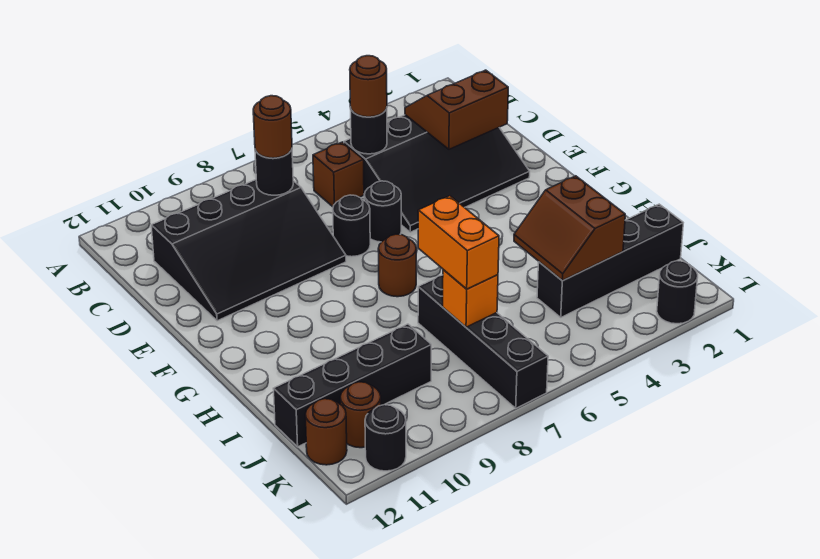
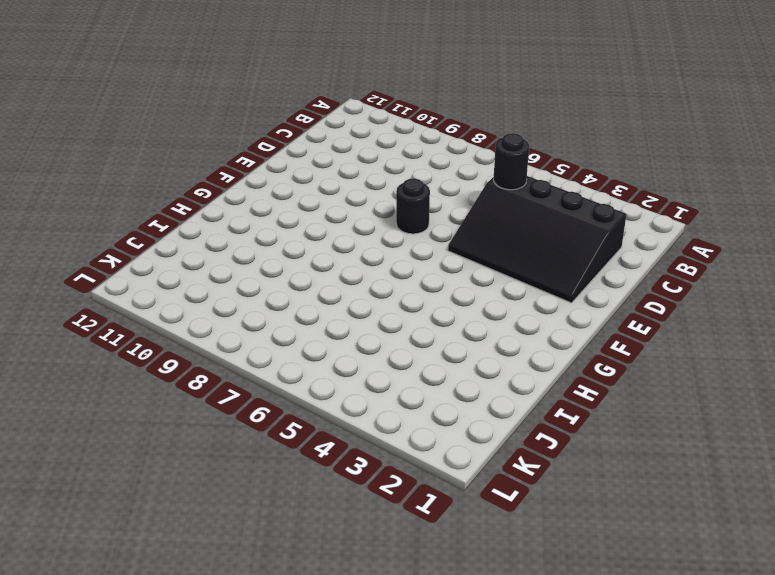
none -> brown 1x1 brick [313,142,364,207]
none -> black 3x4 slope [151,180,346,321]
none -> black 1x1 round brick [364,181,401,242]

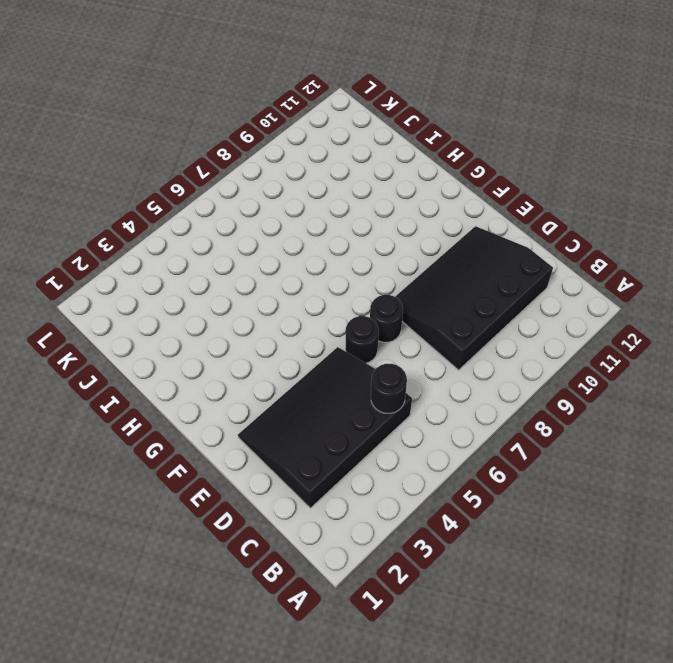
none -> brown 1x1 brick [313,142,364,207]
none -> brown 1x1 round brick [378,234,416,297]
none -> black 1x4 brick [418,275,548,408]

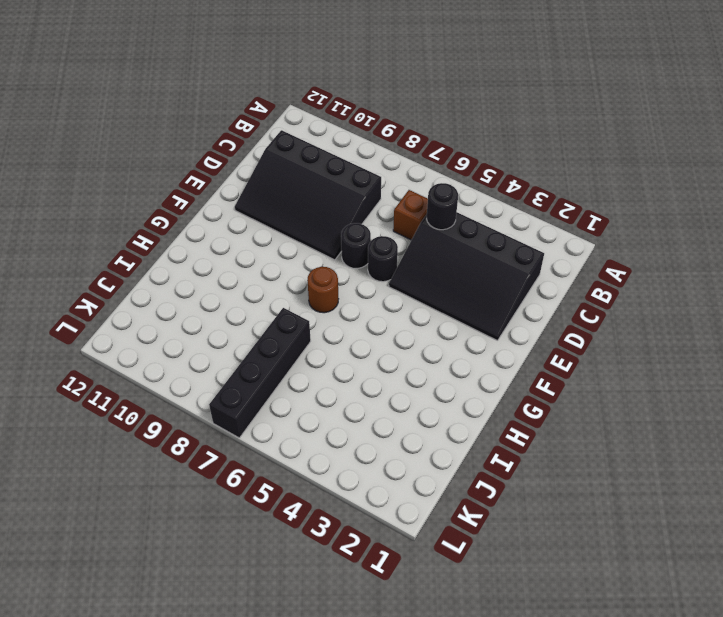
none -> black 1x4 brick [537,204,683,317]
none -> black 1x4 brick [273,324,431,447]
none -> brown 1x1 round brick [340,382,381,448]

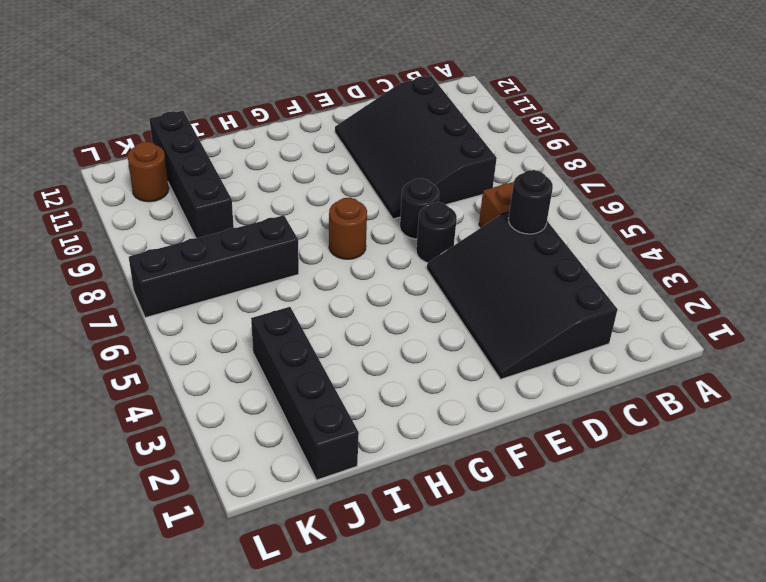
none -> brown 1x1 round brick [305,399,347,465]
none -> black 1x1 round brick [657,261,698,324]
none -> black 1x1 round brick [365,405,406,471]

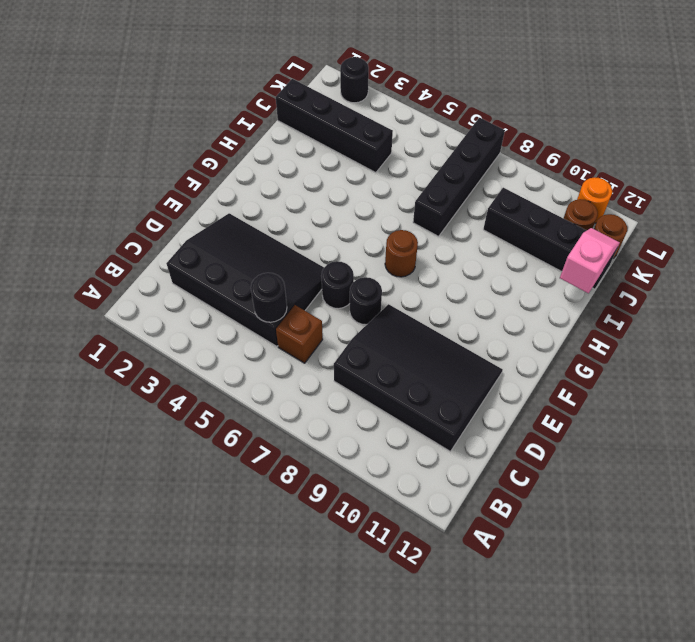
pink 1x2 slope [560,228,620,293] -> none
orange 1x1 round brick [577,177,612,223] -> black 1x1 round brick [365,405,406,471]
none -> brown 2x2 slope [405,70,508,149]
none -> black 1x1 round brick [255,149,293,195]
none -> brown 2x2 slope [514,176,625,281]

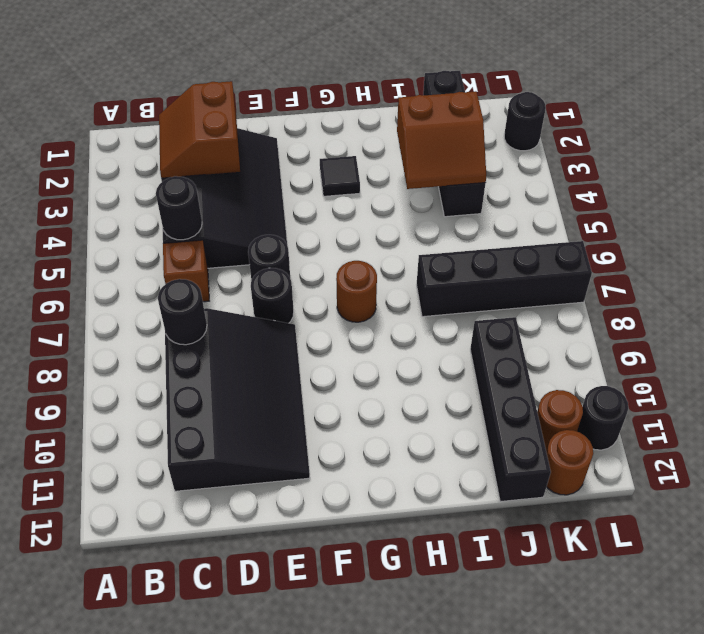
black 1x1 tile [320,156,360,196] -> none
none -> orange 1x1 brick [443,270,498,327]
none -> brown 1x1 round brick [350,56,387,117]
none -> brown 1x1 round brick [253,96,292,158]

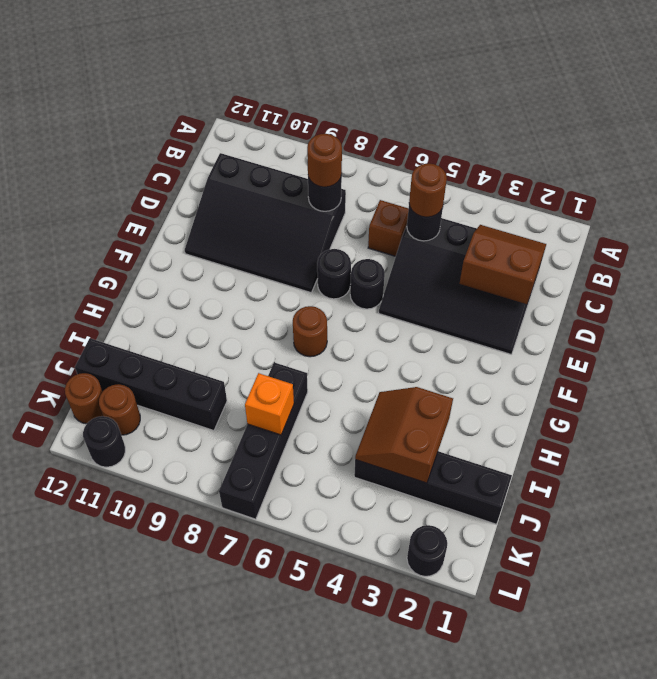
none -> orange 1x2 brick [418,196,499,289]

